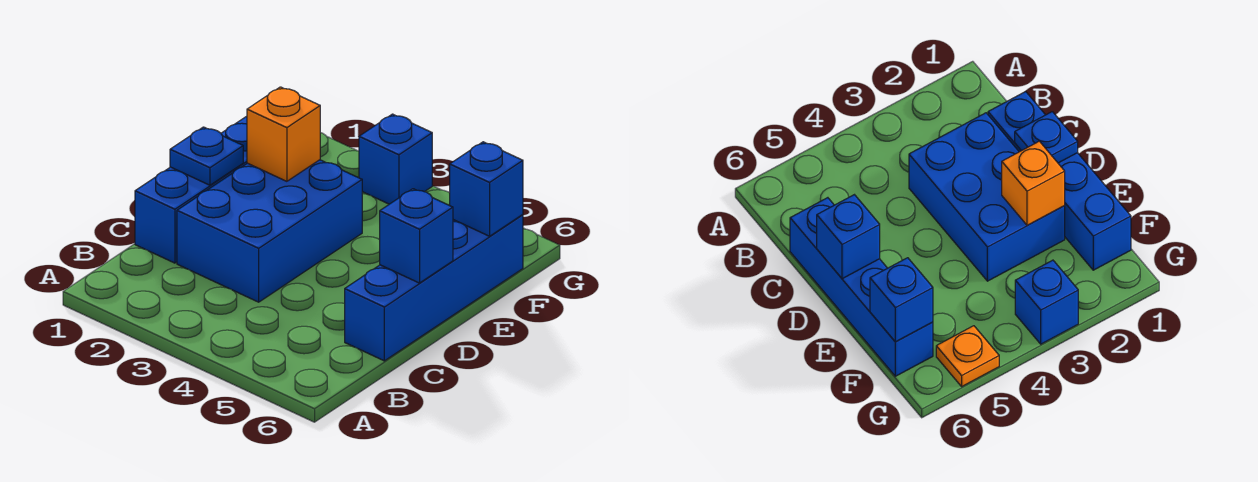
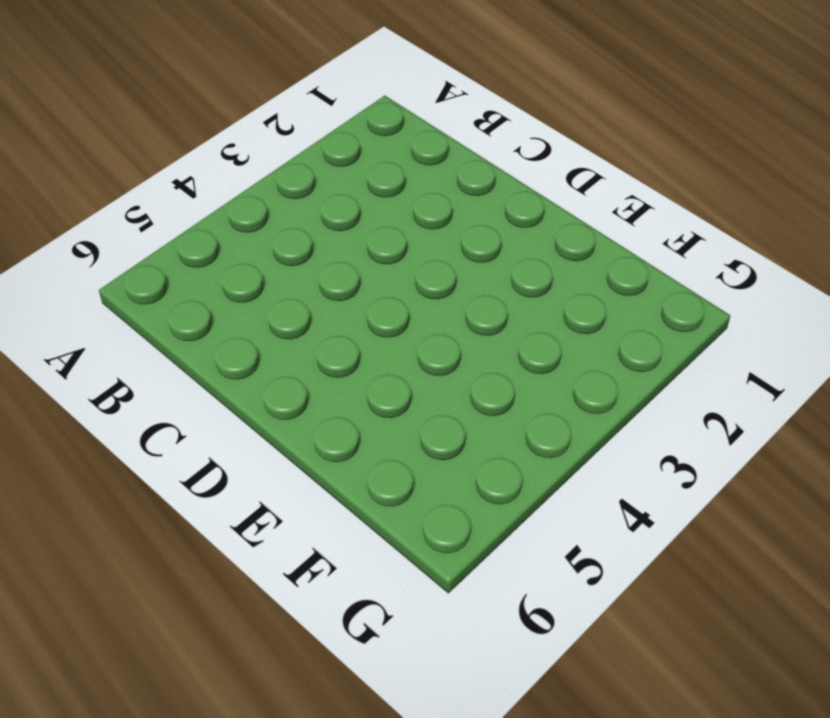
none -> blue 1x4 brick [135,116,247,263]
none -> blue 2x3 brick [177,160,362,302]

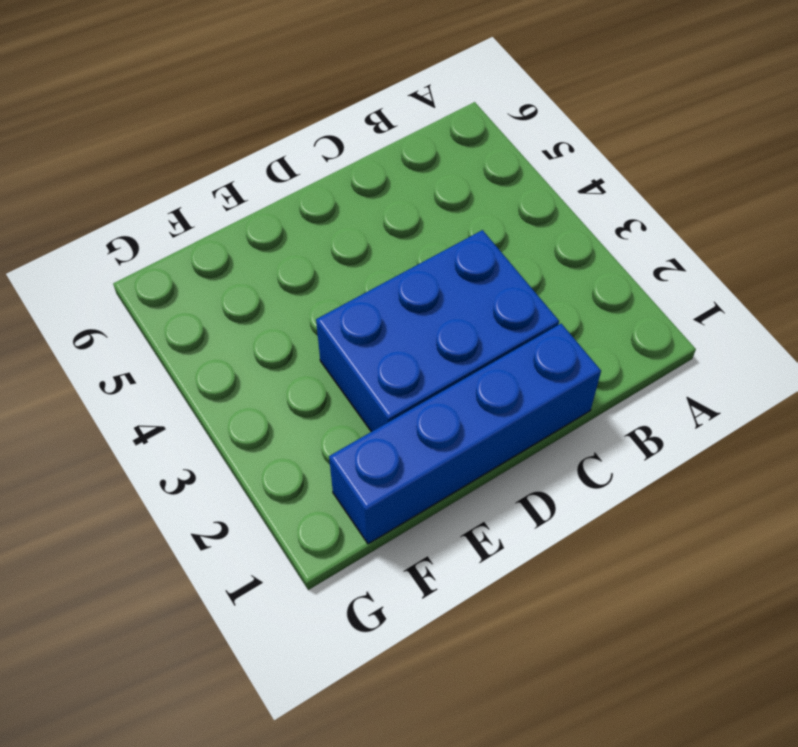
none -> blue 1x4 brick [345,215,523,361]
none -> blue 1x1 brick [359,114,432,204]

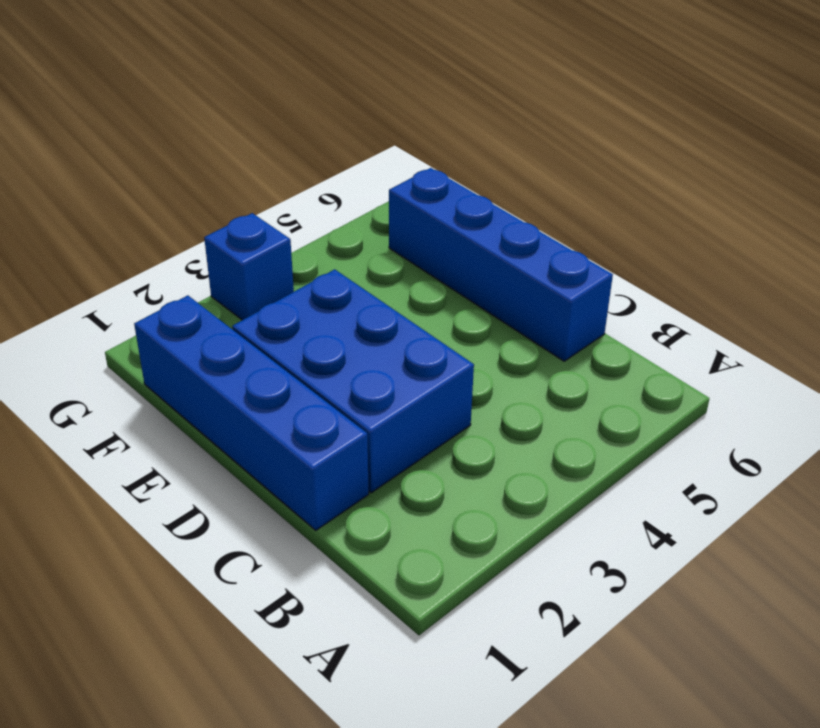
none -> orange 1x1 plate [936,326,999,386]
none -> blue 1x1 plate [170,127,243,185]

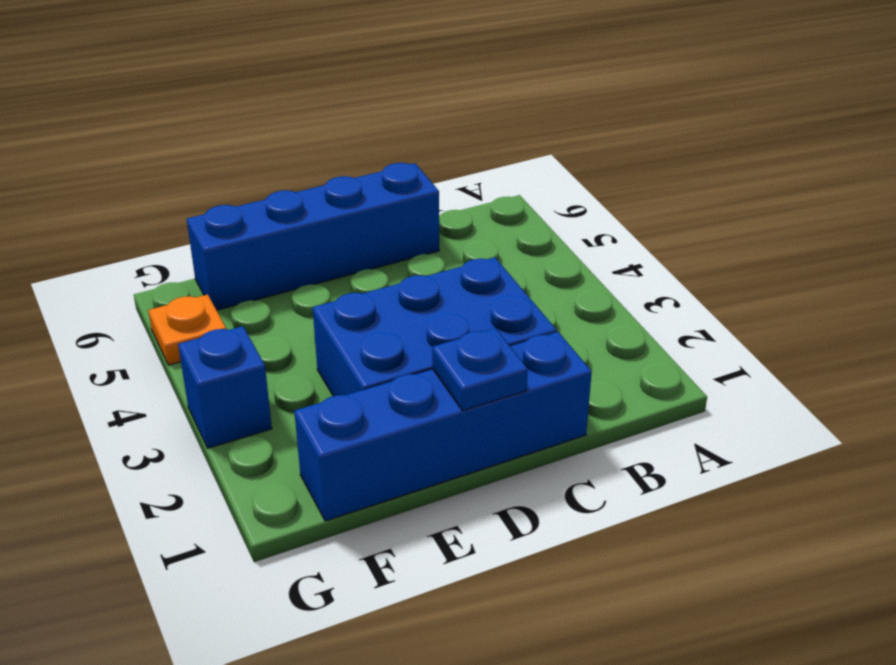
none -> blue 1x1 brick [380,189,453,283]
none -> orange 1x1 brick [247,87,320,181]

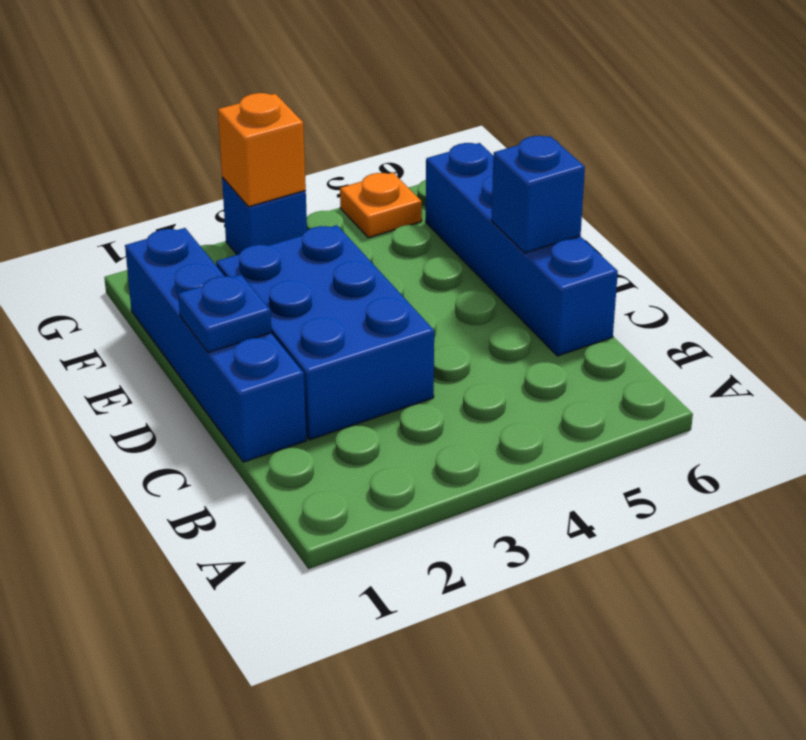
orange 1x1 brick [218,93,306,207] -> orange 1x1 brick moved to [247,87,320,181]
none -> blue 1x1 brick [450,142,523,236]

